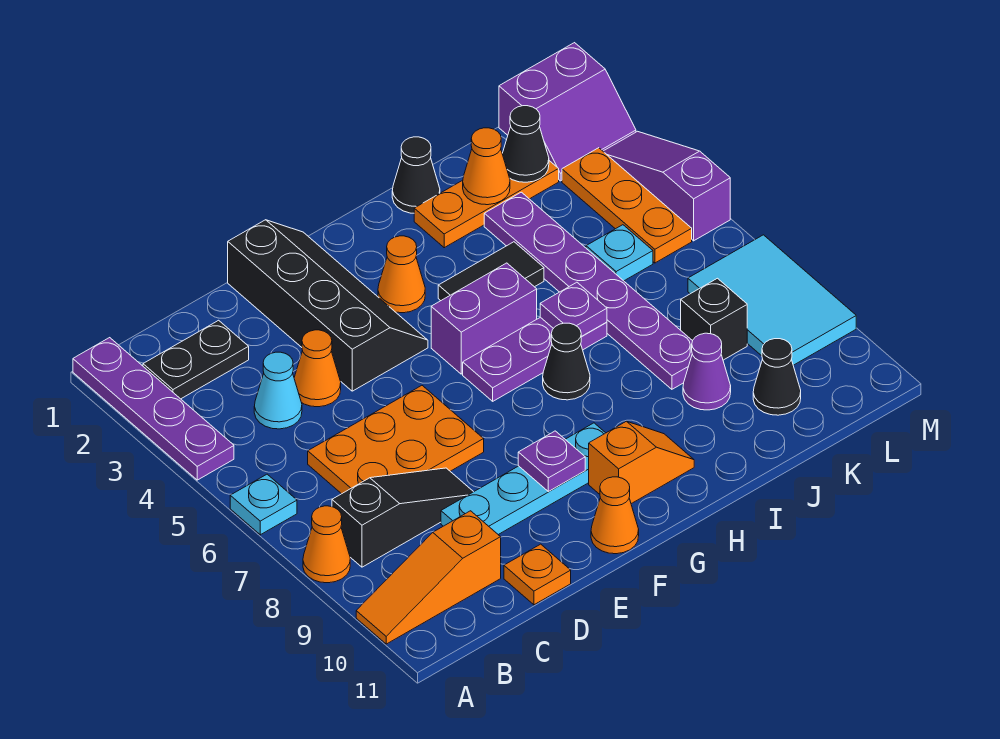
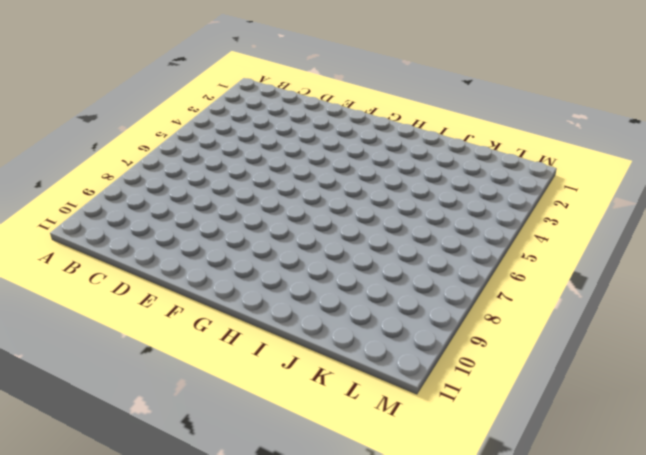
none -> purple 1x4 plate [73,338,234,480]
none -> cyan 1x1 plate [230,474,297,535]
none -> orange 1x1 cone [303,506,350,583]
none -> orange 1x3 slope [356,511,501,644]

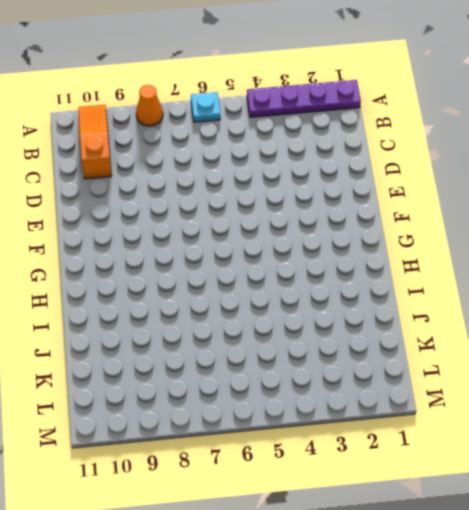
none -> black 1x2 plate [143,320,249,399]
none -> black 1x3 slope [332,468,473,567]
none -> cyan 1x1 cone [254,352,302,429]
none -> orange 2x3 plate [308,386,484,494]

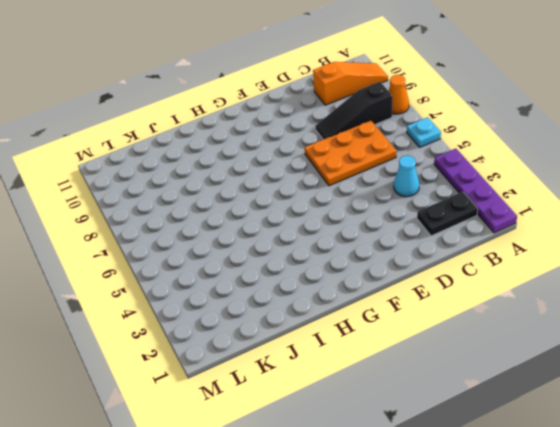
none -> orange 1x1 cone [294,330,341,407]
none -> cyan 1x4 plate [441,423,605,535]
none -> orange 1x1 plate [504,544,571,605]
none -> black 2x4 slope [228,220,428,391]

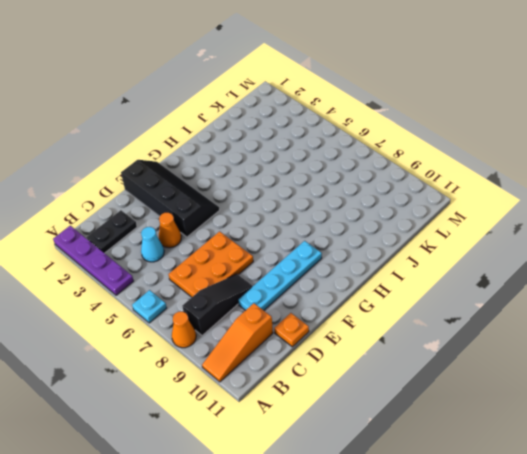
none -> orange 1x1 cone [591,477,639,554]
none -> orange 1x1 cone [378,236,425,313]
none -> purple 1x2 brick [431,263,537,374]
none -> purple 1x3 plate [463,317,607,401]

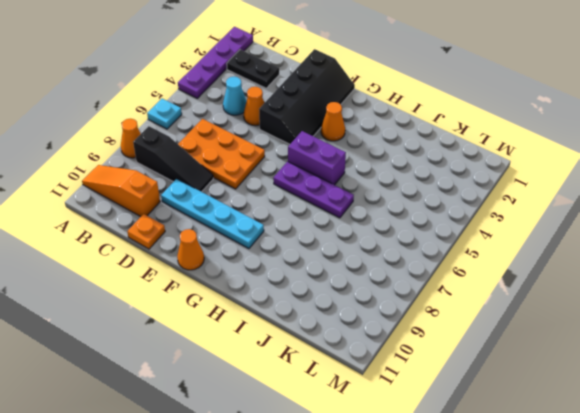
none -> orange 1x2 slope [589,421,694,504]
none -> black 1x2 tile [438,242,544,301]
none -> black 1x1 cone [543,323,590,400]
none -> black 1x1 cone [392,137,440,213]

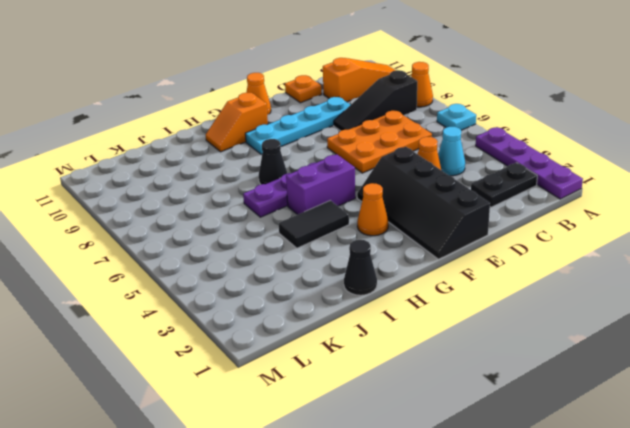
none -> orange 1x3 plate [414,161,559,248]
none -> purple 1x6 plate [484,192,692,389]
none -> purple 1x1 cone [683,333,731,410]
none -> cyan 1x1 plate [586,225,653,281]

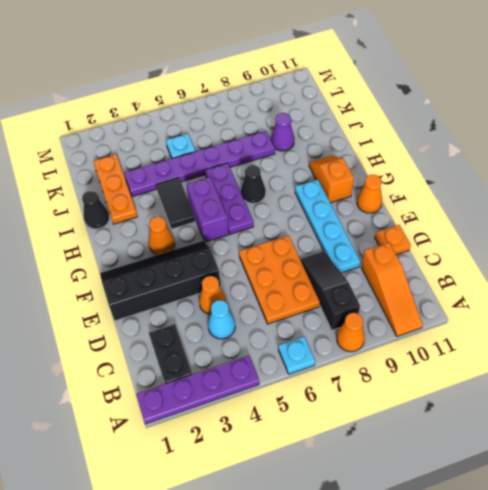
none -> black 1x1 brick [681,278,747,360]
none -> black 1x1 cone [753,339,801,415]
none -> purple 2x2 slope [499,43,636,181]
none -> orange 1x3 plate [562,148,692,263]

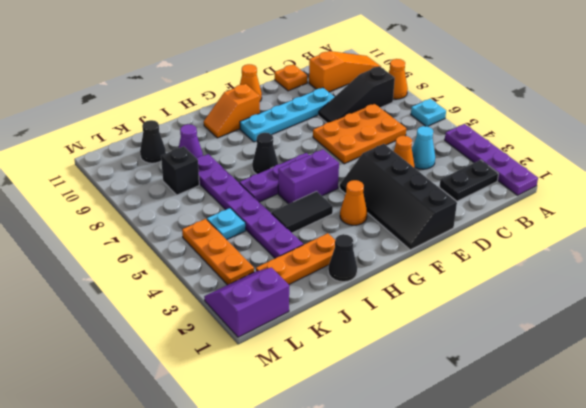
none -> cyan 2x3 tile [688,235,856,365]
none -> purple 1x3 slope [603,131,730,241]
none -> purple 1x1 plate [518,431,585,491]
none -> purple 1x1 plate [540,282,607,337]

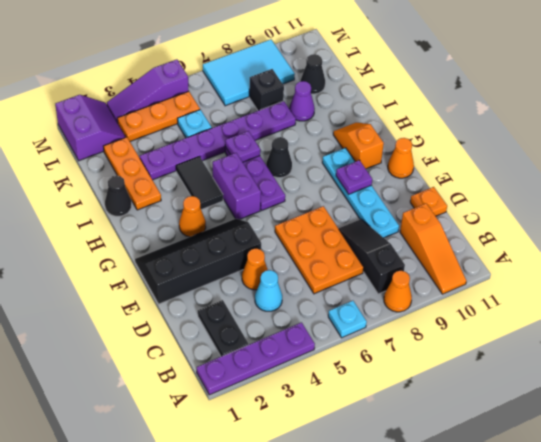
none -> orange 1x1 cone [463,128,510,205]
none -> black 1x1 cone [502,106,549,182]

